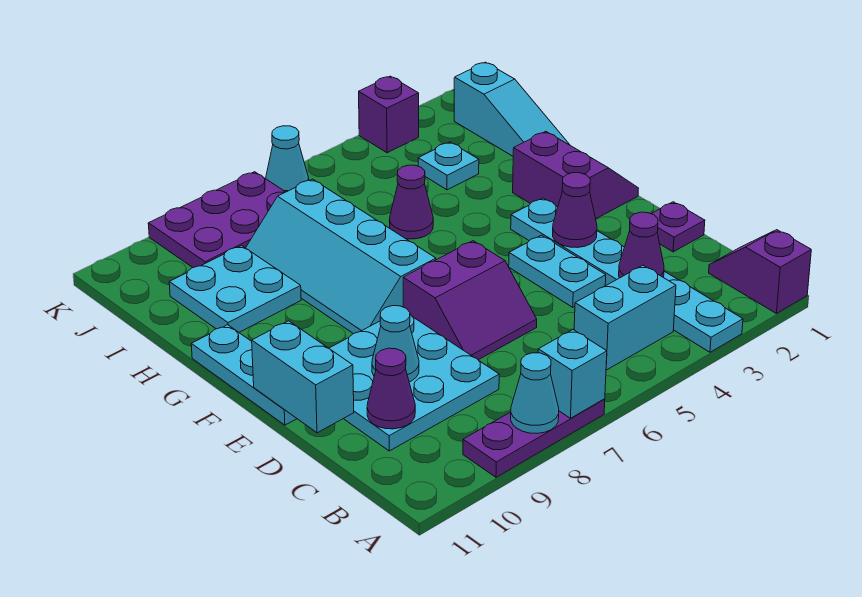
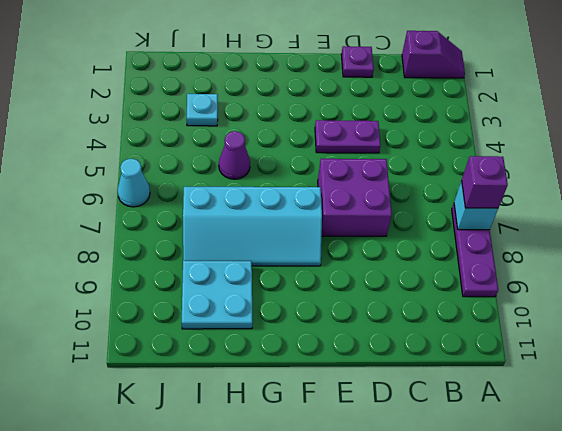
purple 1x2 slope [402,31,465,78] -> purple 1x2 slope turned to [709,230,811,313]
purple 1x1 brick [462,156,508,208] -> purple 1x1 brick moved to [359,76,419,153]
purple 1x2 plate [315,120,381,153] -> cyan 1x2 plate [509,235,606,307]
purple 2x2 brick [318,159,392,236] -> purple 2x2 slope [403,241,537,360]
none -> cyan 1x6 plate [511,198,743,352]
none -> cyan 1x2 brick [574,265,676,370]
none -> cyan 3x3 plate [329,315,499,451]

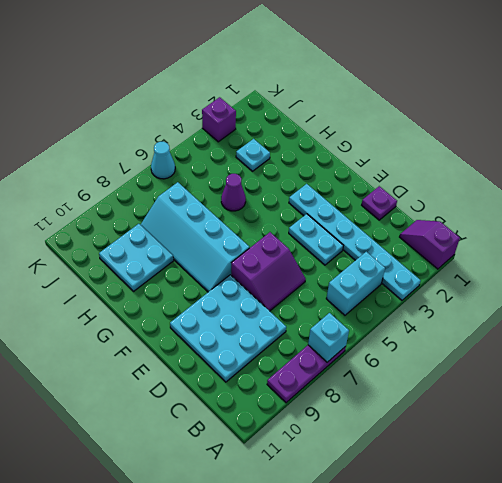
none -> cyan 1x3 plate [191,325,297,425]
none -> purple 2x2 slope [513,131,639,219]
none -> cyan 1x3 slope [454,62,570,156]

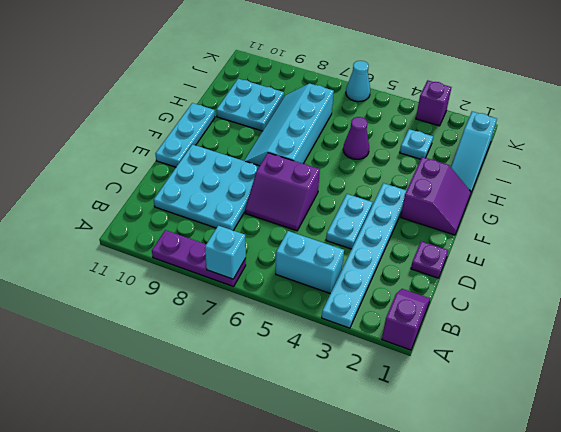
none -> purple 2x3 plate [148,172,285,268]
none -> cyan 1x1 cone [511,353,559,433]
none -> purple 1x1 cone [619,212,664,278]

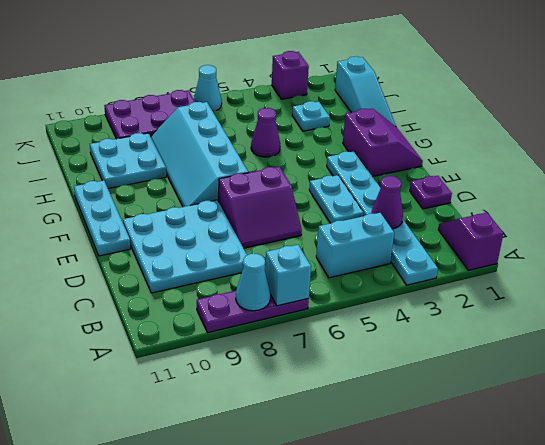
none -> purple 1x1 cone [367,348,415,429]
none -> cyan 1x1 cone [372,306,419,382]
none -> cyan 1x2 brick [252,321,354,433]

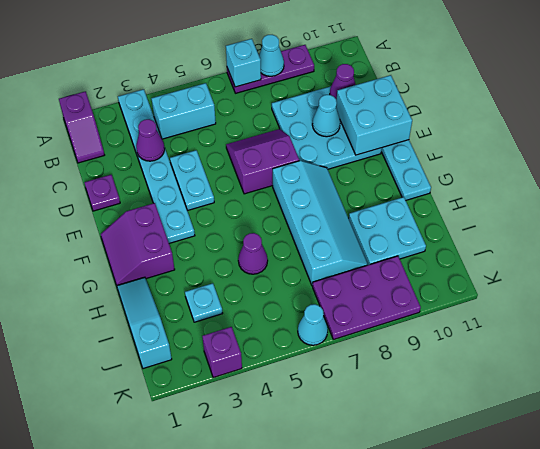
cyan 2x2 brick [336,75,412,155] -> cyan 1x2 brick [252,321,354,433]
none -> purple 1x1 cone [553,173,597,248]

